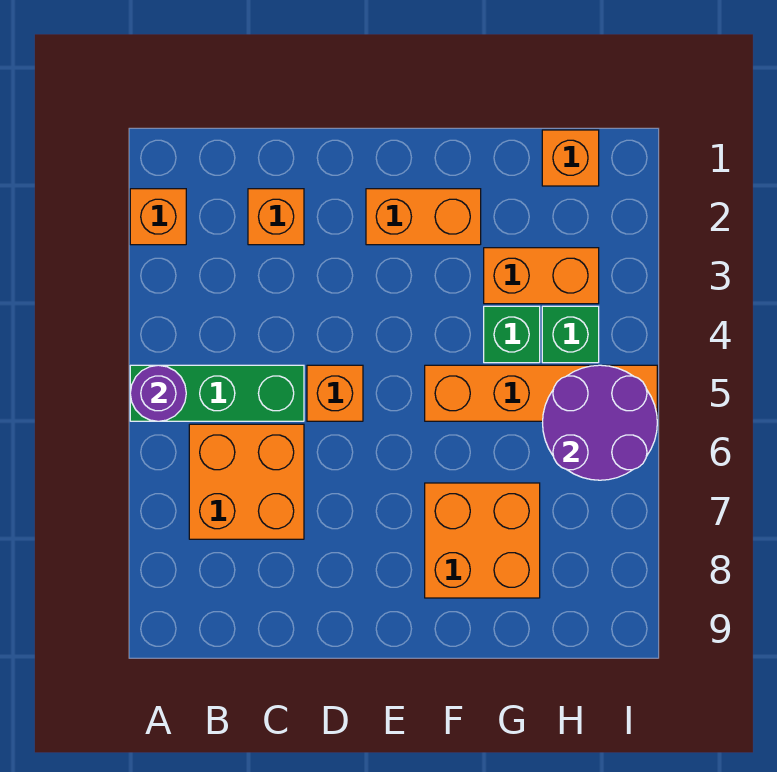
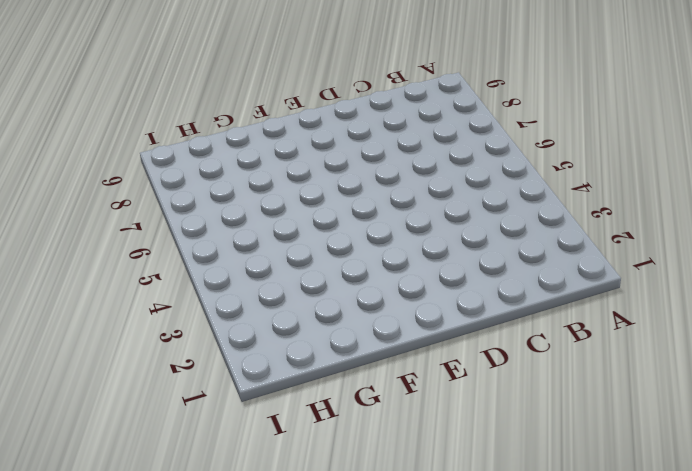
none -> orange 1x1 brick [130,189,186,245]
none -> green 1x3 brick [130,365,304,421]
none -> orange 2x2 brick [189,424,304,539]

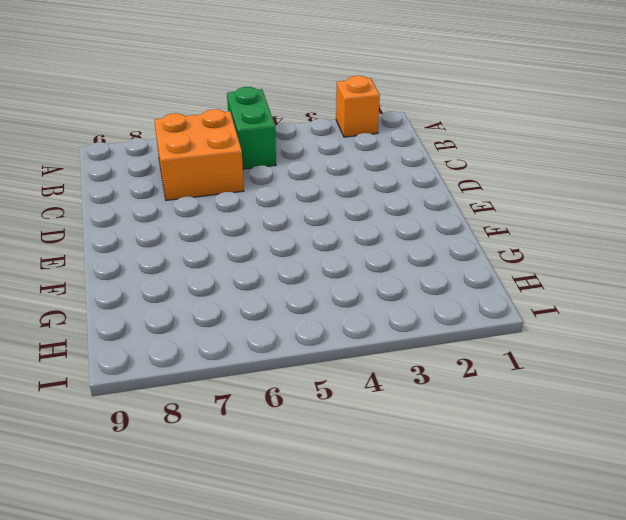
green 1x2 brick [227,87,276,169] -> green 1x3 brick [130,365,304,421]
none -> orange 1x1 brick [248,189,304,245]
none -> orange 1x1 brick [307,365,363,421]
none -> orange 1x2 brick [366,189,481,245]

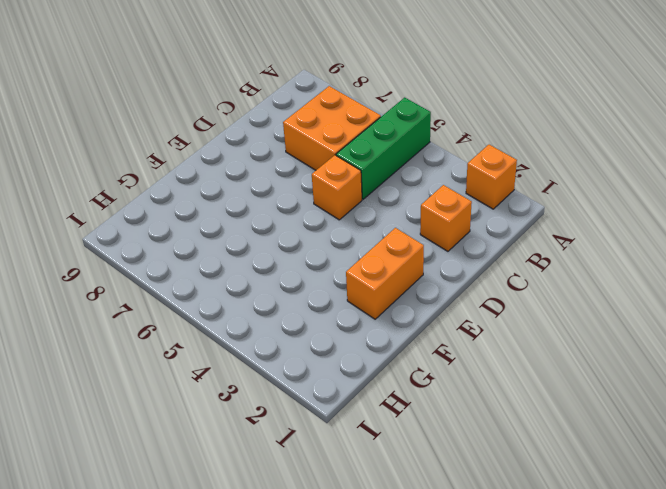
none -> orange 1x4 brick [425,365,657,421]
none -> orange 2x2 brick [425,483,540,598]
none -> orange 1x2 brick [484,248,599,304]

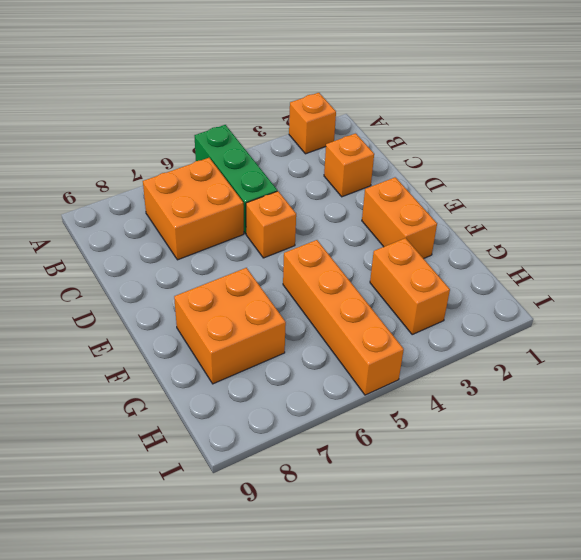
none -> green 1x1 brick [484,306,540,363]
none -> orange 1x1 brick [542,130,599,186]
none -> green 1x1 brick [542,306,599,363]

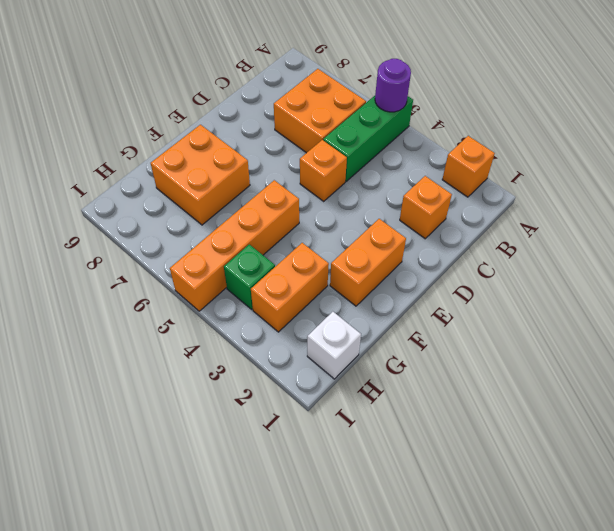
white 1x1 brick [307,312,361,379] -> orange 1x1 brick [542,130,599,186]
none -> green 1x1 brick [484,306,540,363]
none -> purple 2x2 round brick [543,365,657,480]

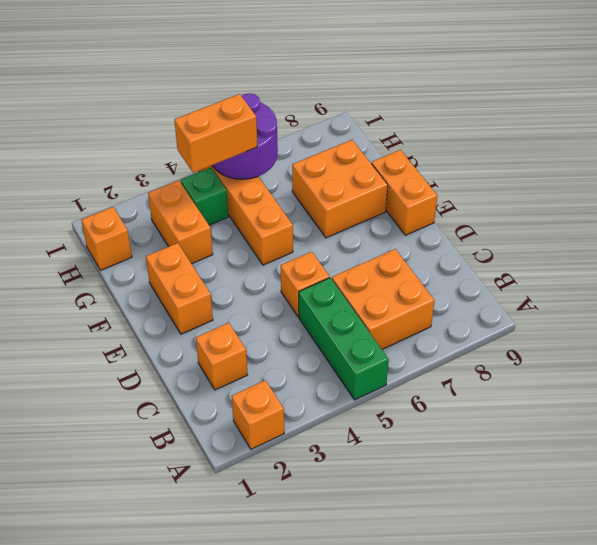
orange 1x2 brick [372,150,437,235] -> none
orange 1x2 brick [174,94,257,173] -> none
none -> green 1x1 brick [484,306,540,363]
none -> purple 1x1 round brick [130,365,186,421]

